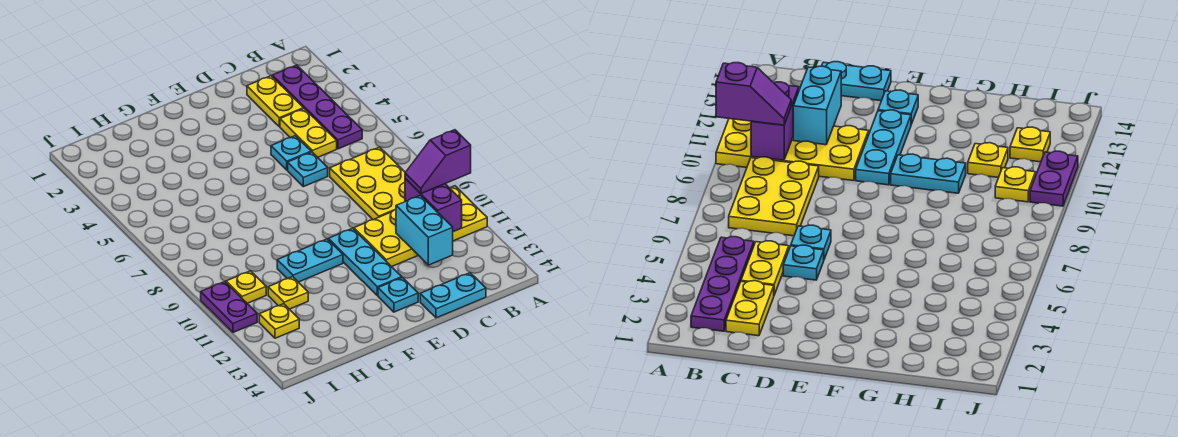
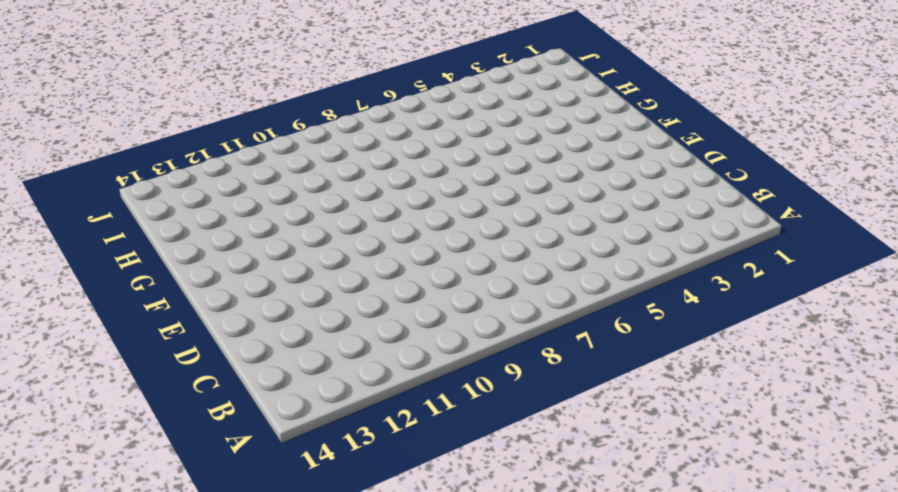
none -> yellow 2x4 plate [354,186,487,267]
none -> purple 1x4 plate [272,65,362,149]
none -> yellow 2x3 plate [330,147,405,220]

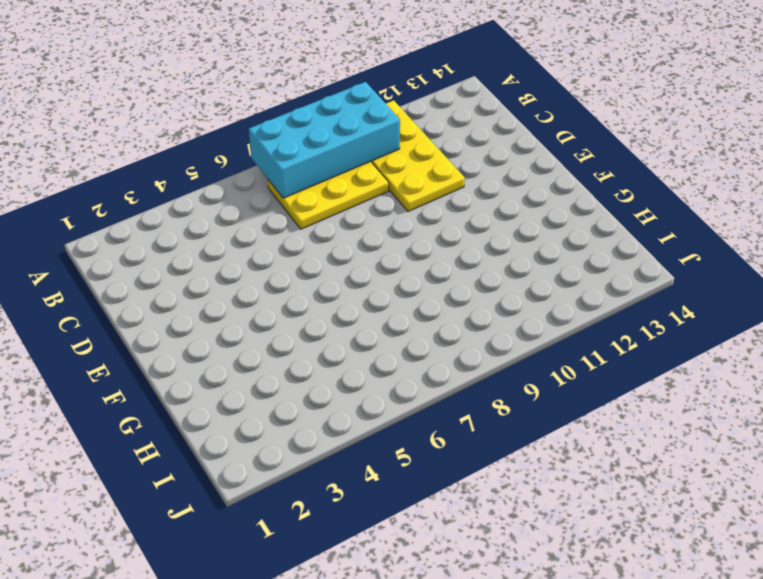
cyan 2x4 brick [249,82,400,198] -> purple 1x2 brick [405,179,462,232]
none -> purple 1x4 plate [272,65,362,149]
none -> yellow 1x2 plate [247,76,304,127]
none -> yellow 1x2 plate [280,109,337,157]

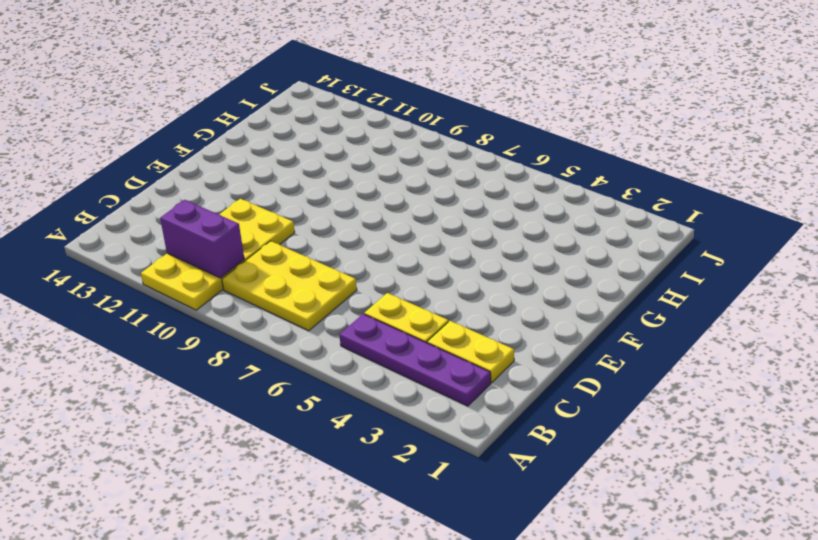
none -> cyan 1x2 plate [420,273,486,318]
none -> cyan 1x1 plate [271,136,311,170]
none -> cyan 1x1 plate [288,152,328,187]

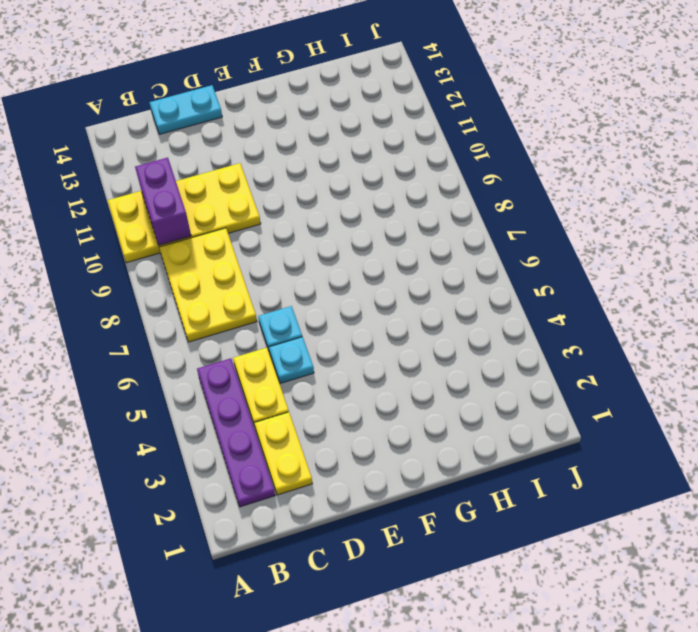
none -> cyan 1x3 plate [328,228,402,296]
none -> cyan 1x1 plate [378,277,418,312]
none -> cyan 1x2 plate [277,239,343,282]

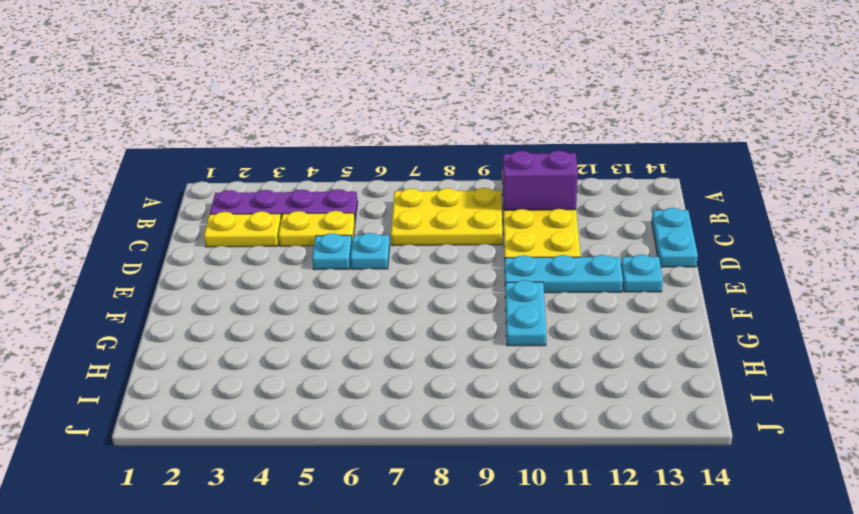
none -> yellow 1x1 plate [268,277,308,309]
none -> yellow 1x1 plate [226,271,266,303]
none -> yellow 1x1 plate [259,304,299,338]

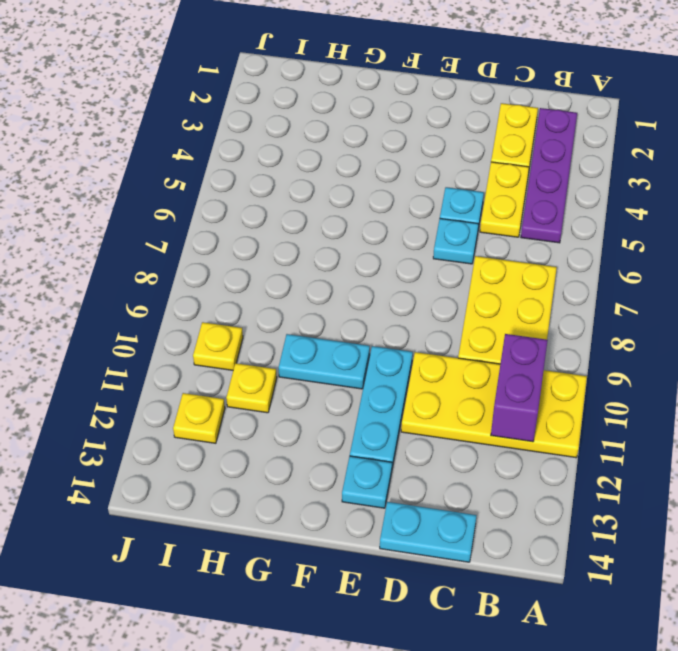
none -> purple 1x2 plate [201,282,257,332]
none -> cyan 1x2 brick [396,195,453,265]
none -> purple 1x2 slope [405,130,471,193]

